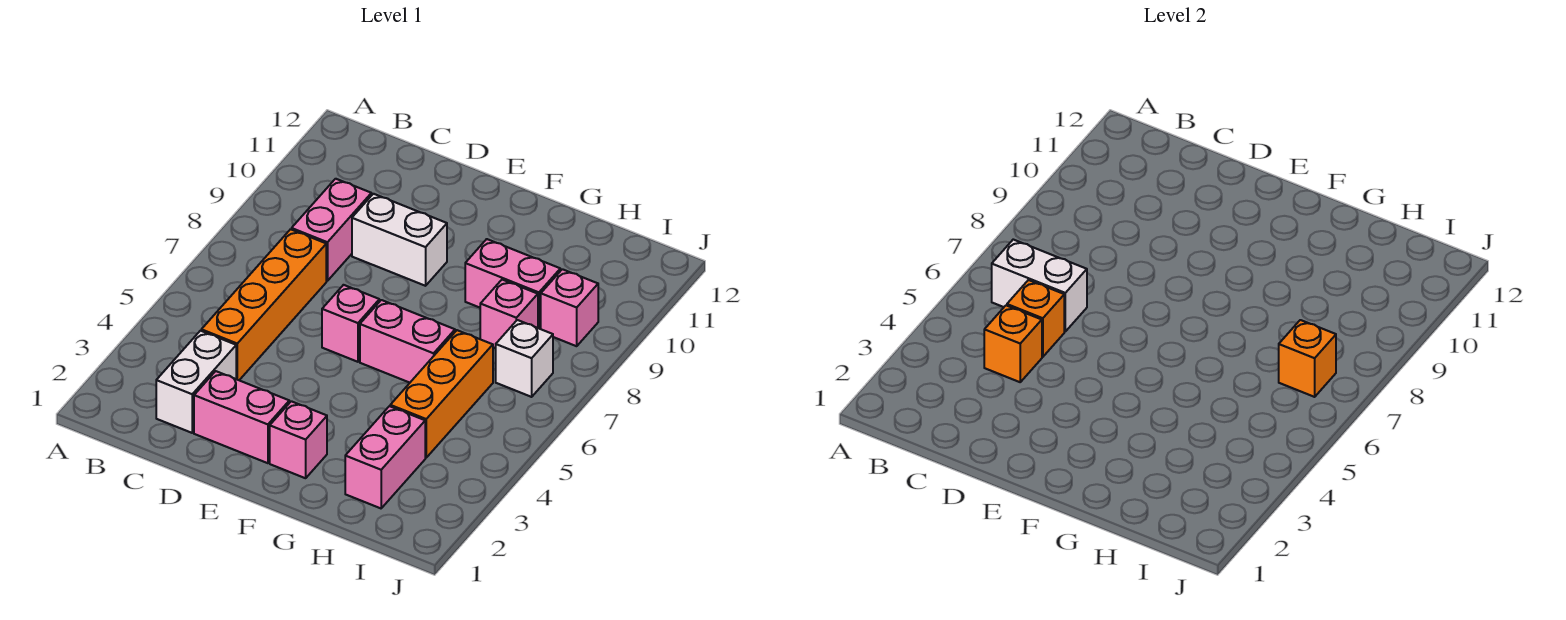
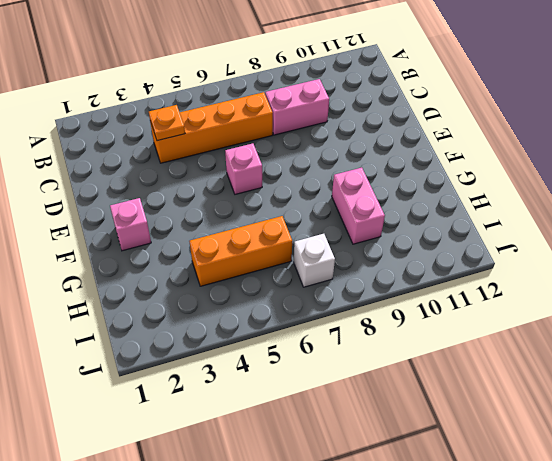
orange 1x1 plate [149,105,185,141] -> orange 1x1 brick [984,305,1042,382]
none -> white 1x2 brick [156,331,236,433]
none -> pink 1x2 brick [194,371,289,463]
none -> white 1x2 brick [352,194,447,286]

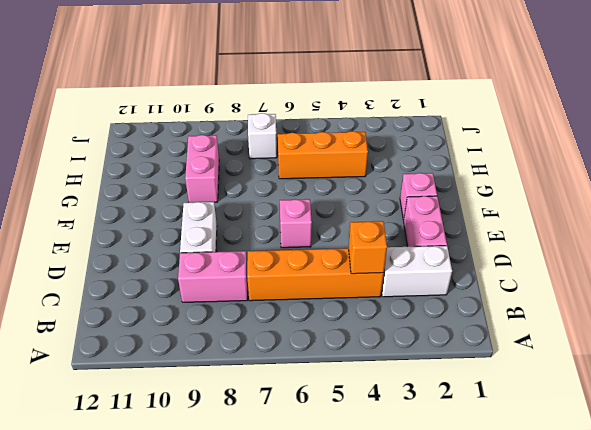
none -> pink 1x2 brick [360,300,455,383]
none -> pink 1x2 brick [345,406,425,508]
none -> pink 1x1 brick [480,280,538,348]

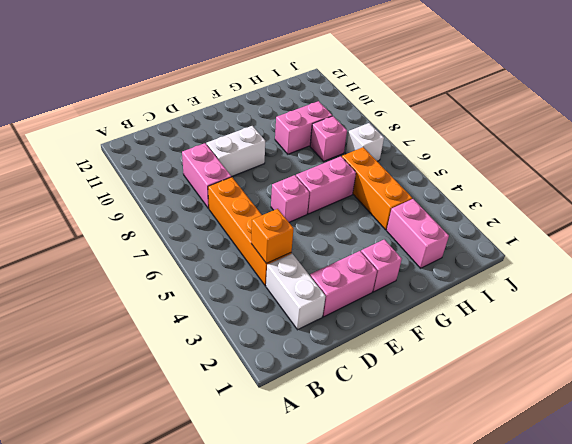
none -> pink 1x1 brick [541,269,598,346]
none -> white 1x2 brick [992,240,1087,331]
none -> orange 1x1 brick [1007,280,1064,357]

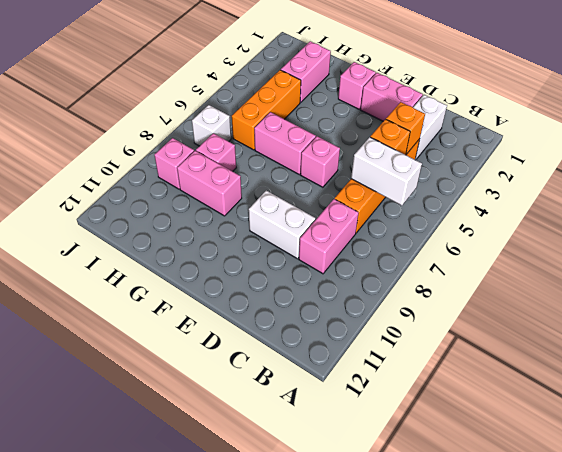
none -> orange 1x1 brick [1279,320,1336,397]

